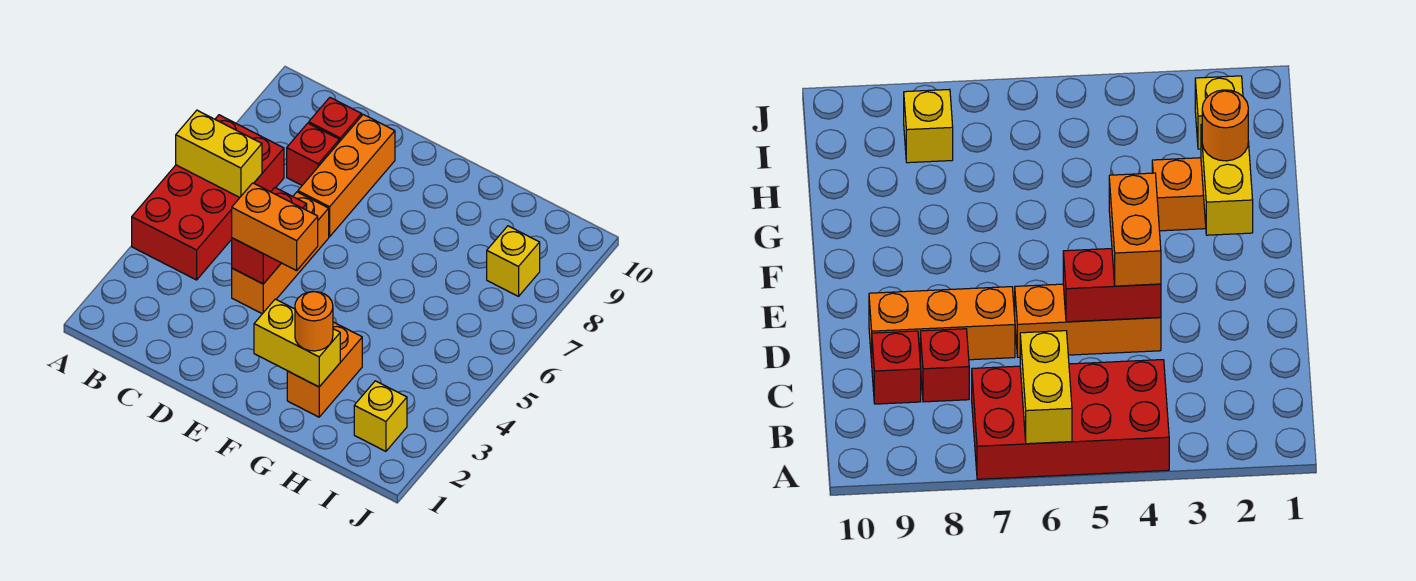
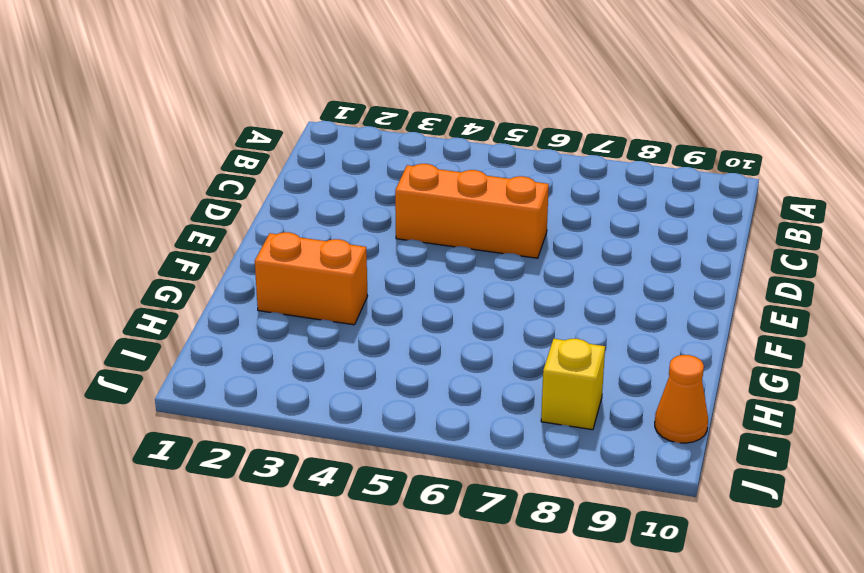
orange 1x1 cone [655,355,708,443] -> none
none -> red 2x4 brick [132,115,284,280]
none -> red 1x1 brick [287,123,339,185]
none -> red 1x1 brick [309,98,362,142]

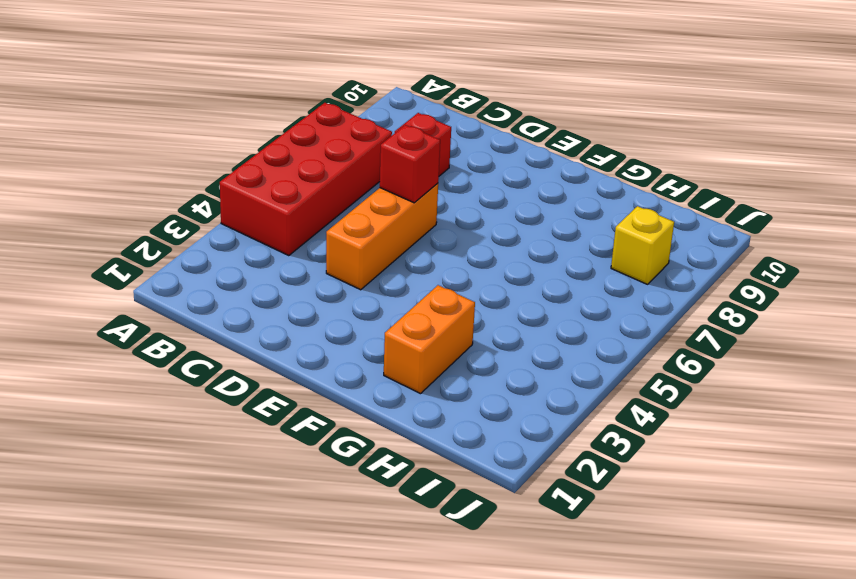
red 1x1 brick [380,125,440,203] -> red 1x1 brick moved to [309,98,362,142]
none -> orange 1x3 brick [298,115,395,237]
none -> yellow 1x1 brick [354,381,407,451]
none -> yellow 1x2 brick [176,110,262,197]

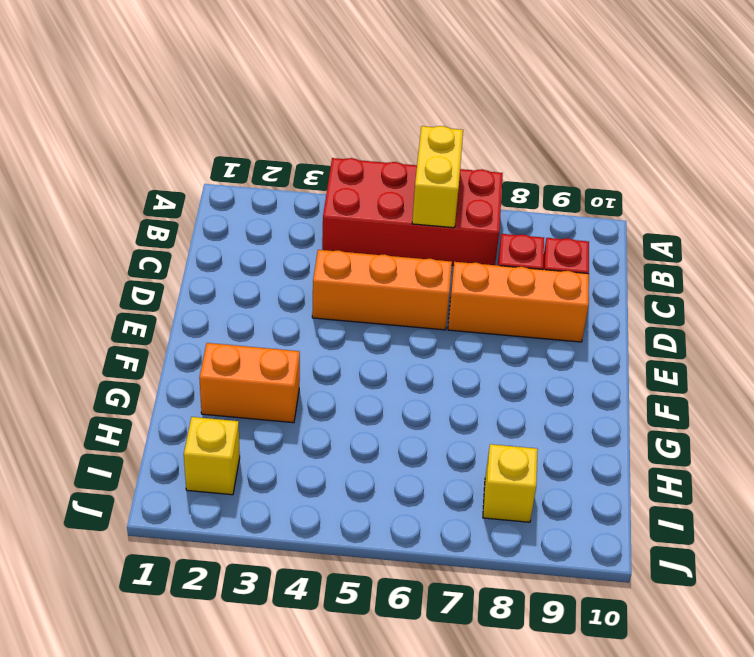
none -> red 1x2 brick [232,188,307,284]
none -> yellow 1x2 brick [254,299,340,387]
none -> orange 1x2 brick [232,183,318,271]

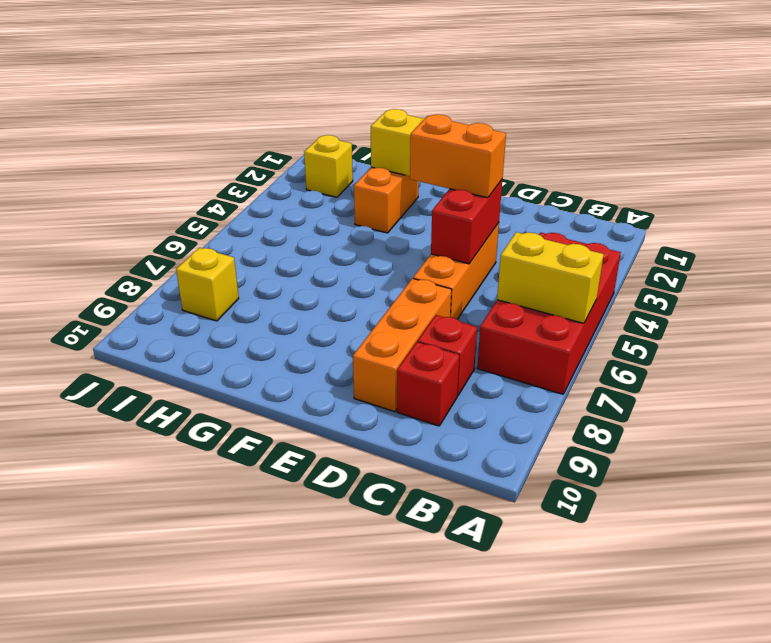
none -> orange 1x1 round brick [295,292,333,351]

